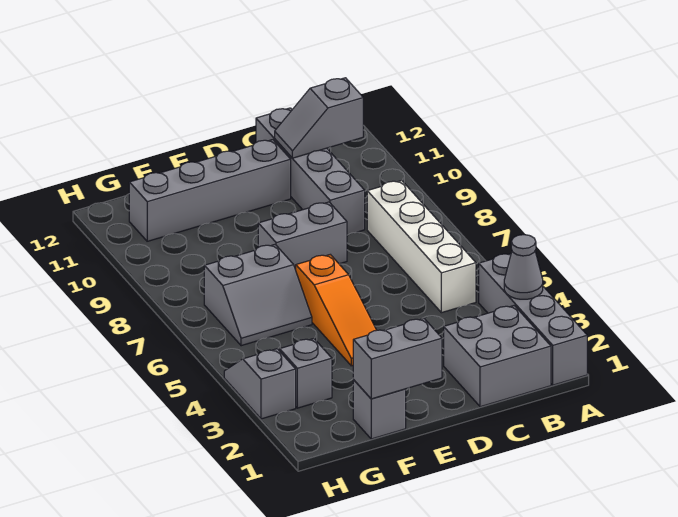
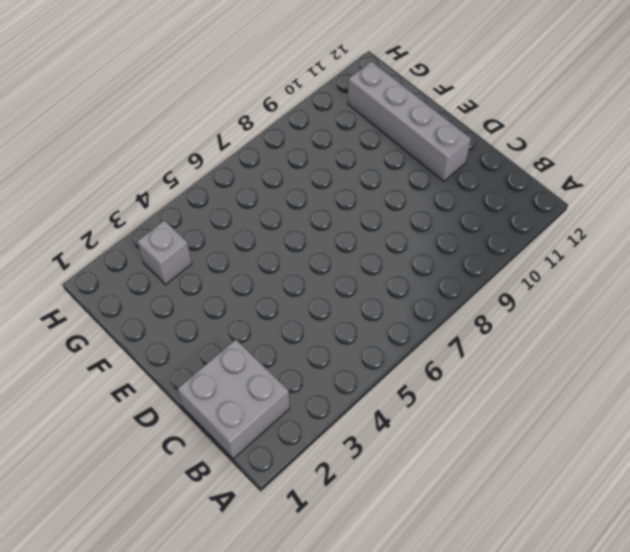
none -> grey 1x4 brick [479,254,587,385]
none -> white 1x4 brick [367,180,476,313]
none -> grey 1x4 brick [256,108,365,235]

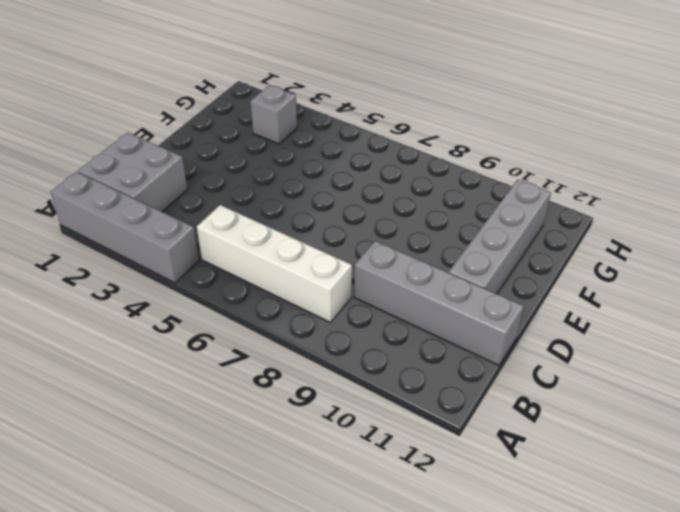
none -> grey 1x2 brick [258,202,347,270]
none -> orange 1x3 slope [296,255,377,366]
none -> grey 1x1 brick [353,380,406,439]

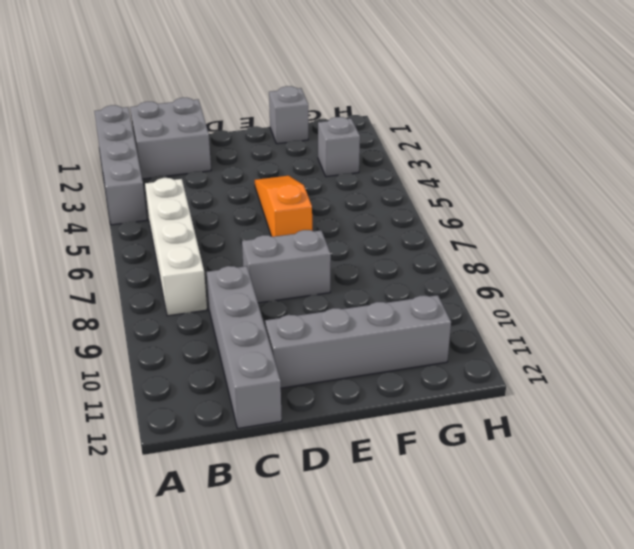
none -> grey 2x2 slope [204,245,312,346]
none -> grey 1x2 slope [224,349,296,419]
none -> grey 1x1 cone [504,235,543,299]

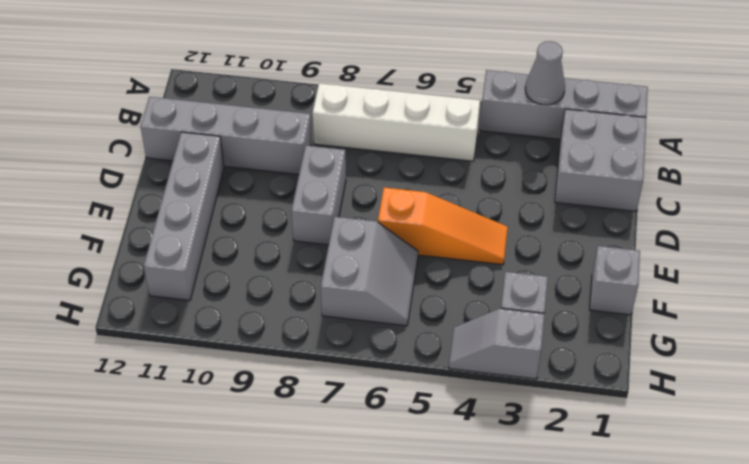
none -> grey 1x2 slope [275,78,363,158]
none -> grey 1x2 brick [353,319,442,399]

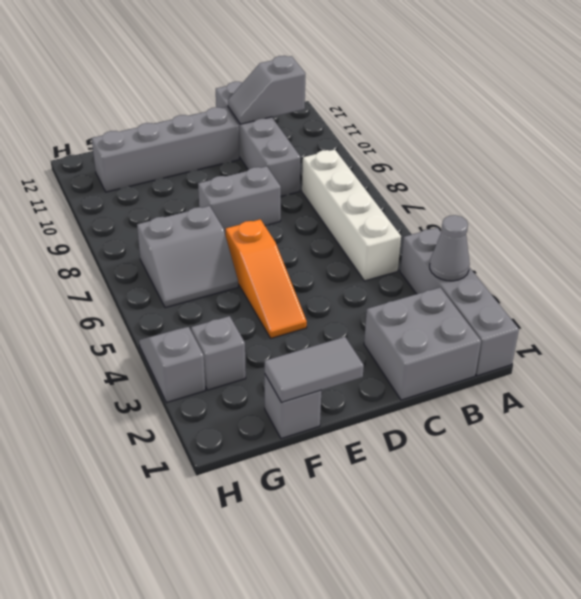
grey 1x2 tile [265,337,364,403] -> grey 1x2 brick [353,319,442,399]

